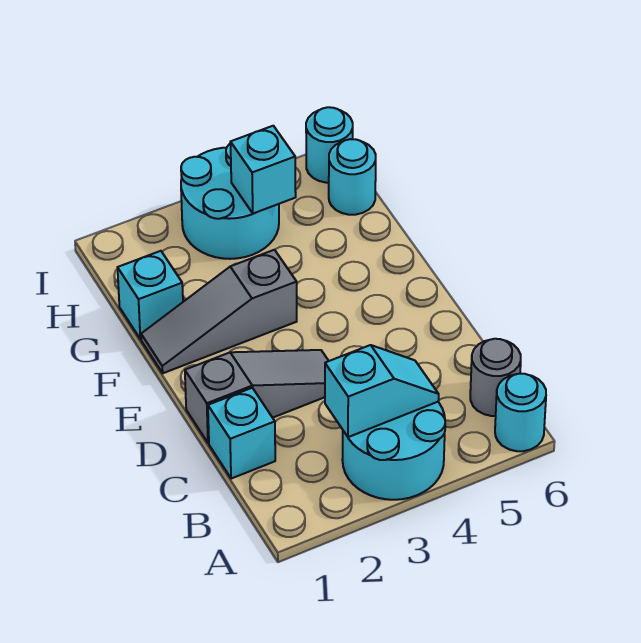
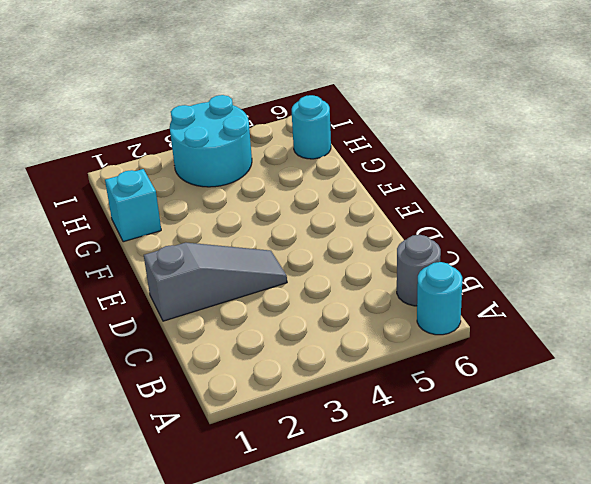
none -> cyan 2x2 round brick [342,402,445,500]
none -> cyan 1x1 brick [208,388,275,479]
none -> grey 1x3 slope [141,250,297,373]

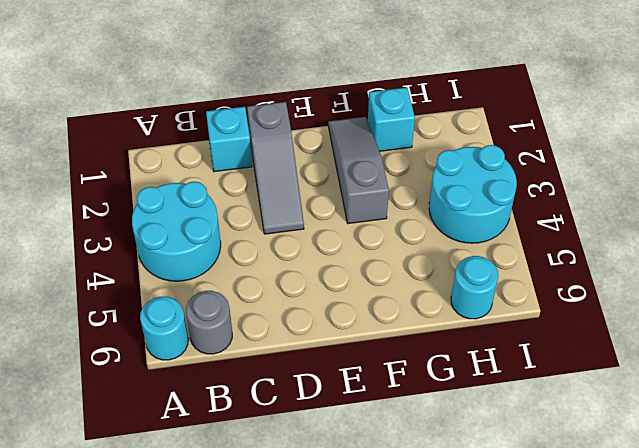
none -> cyan 1x1 round brick [306,107,353,183]
none -> cyan 1x2 slope [325,345,439,437]
none -> cyan 1x1 brick [231,126,296,214]

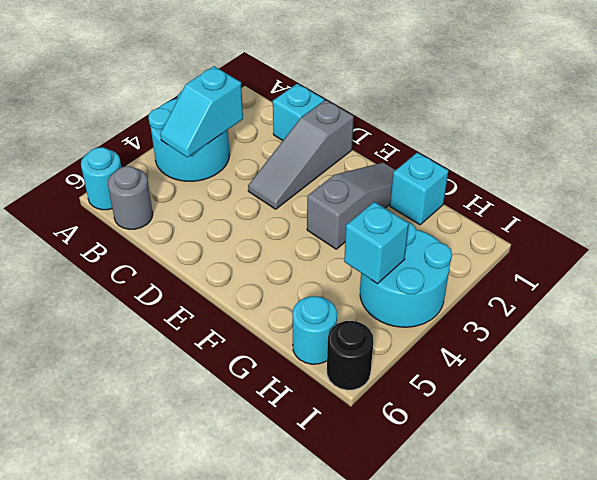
black 1x1 round brick [327,321,374,390] -> cyan 1x1 round brick [306,107,353,183]

